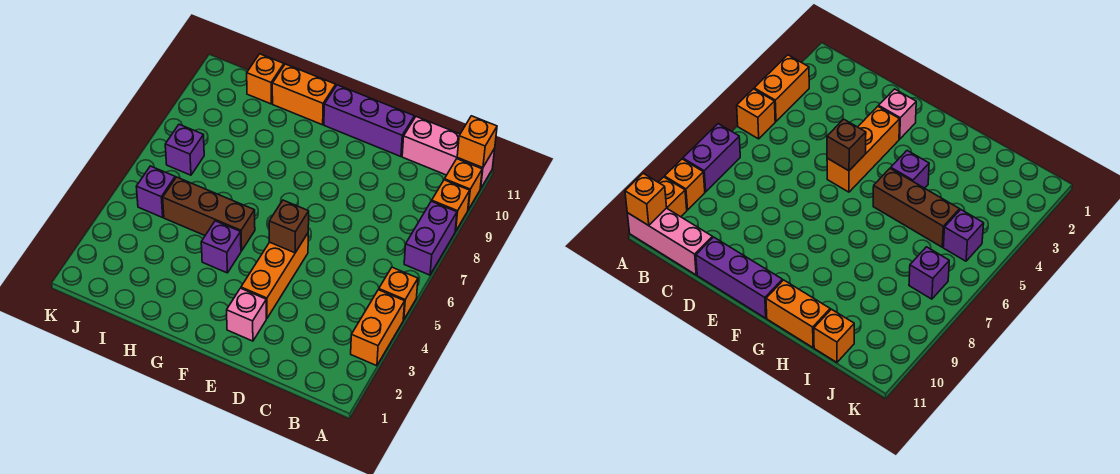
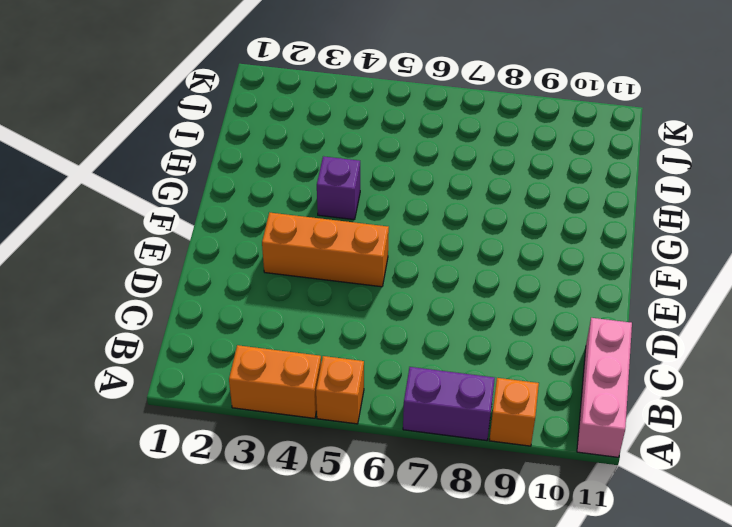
none -> orange 1x1 brick [444,159,482,210]
none -> purple 1x3 brick [324,85,414,157]
none -> pink 1x1 brick [227,288,266,341]

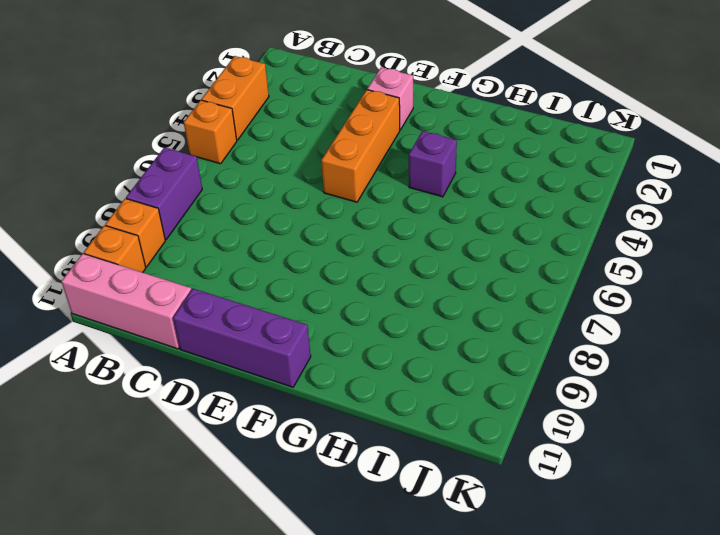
none -> brown 1x3 brick [163,177,255,251]
none -> orange 1x2 brick [272,64,336,125]
none -> orange 1x1 brick [247,54,284,104]

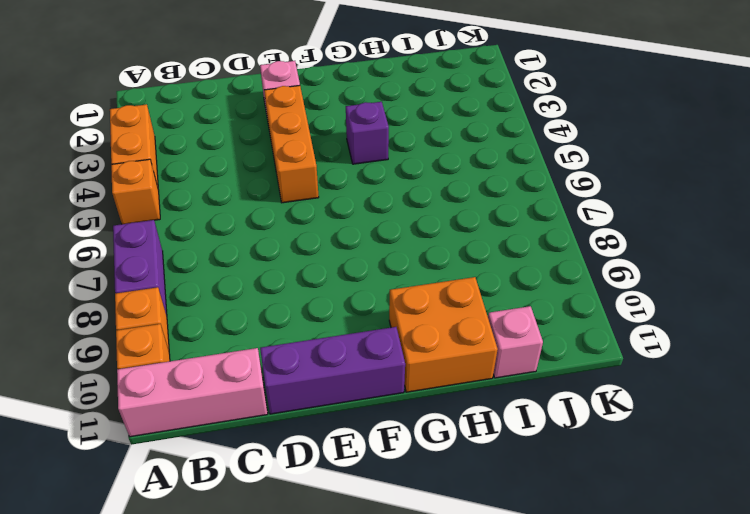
orange 2x2 brick [389,277,498,392] -> orange 1x2 brick [272,64,336,125]
pink 1x1 brick [488,306,543,378] -> orange 1x1 brick [247,54,284,104]
none -> brown 1x3 brick [163,177,255,251]
none -> purple 1x1 brick [136,166,175,217]
none -> purple 1x1 brick [165,124,204,175]

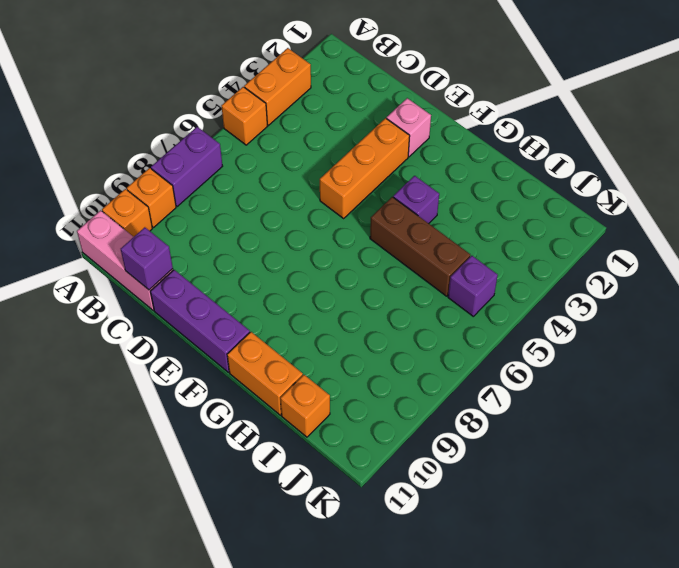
purple 1x1 brick [121,227,173,290] -> purple 1x1 brick moved to [165,124,204,175]
none -> orange 1x1 brick [457,116,497,168]
none -> brown 1x1 brick [269,200,309,253]

